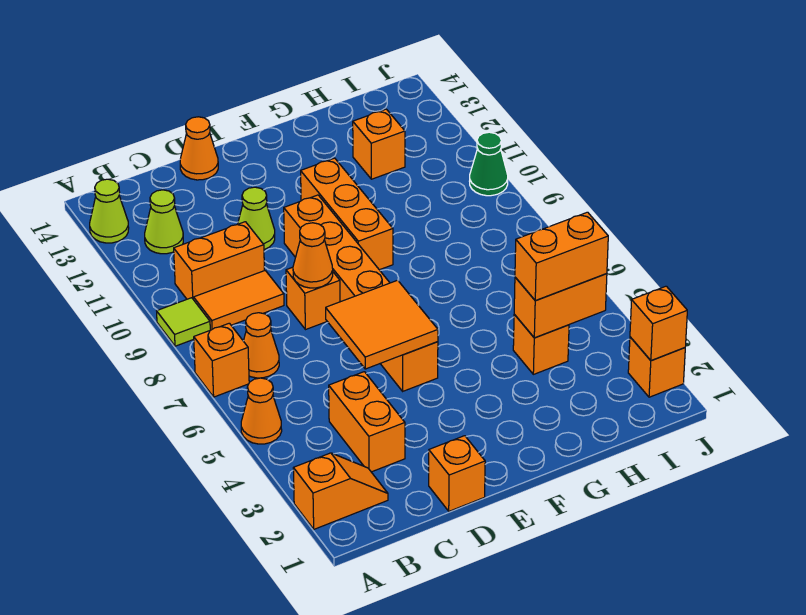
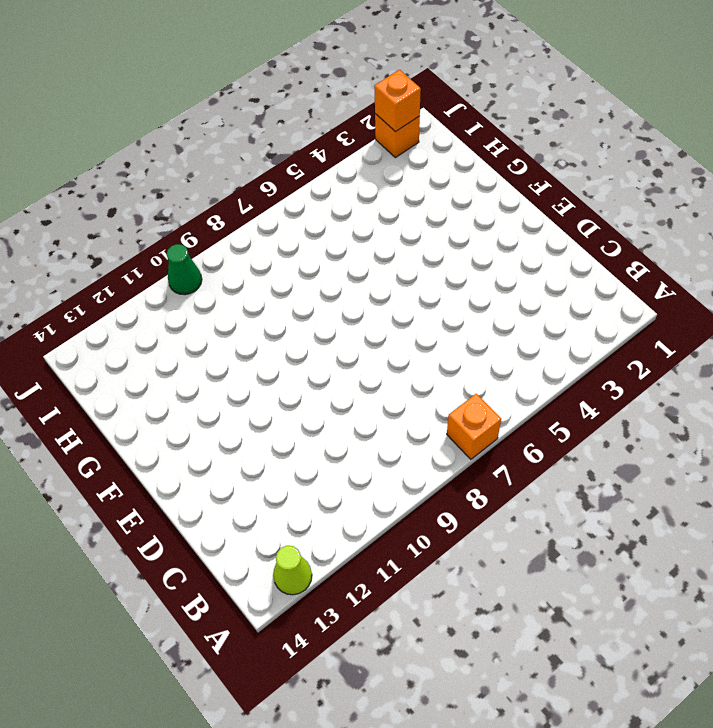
none -> orange 1x2 slope [293,453,388,529]
none -> orange 1x1 cone [241,378,282,444]
none -> lime 1x1 tile [157,298,210,346]

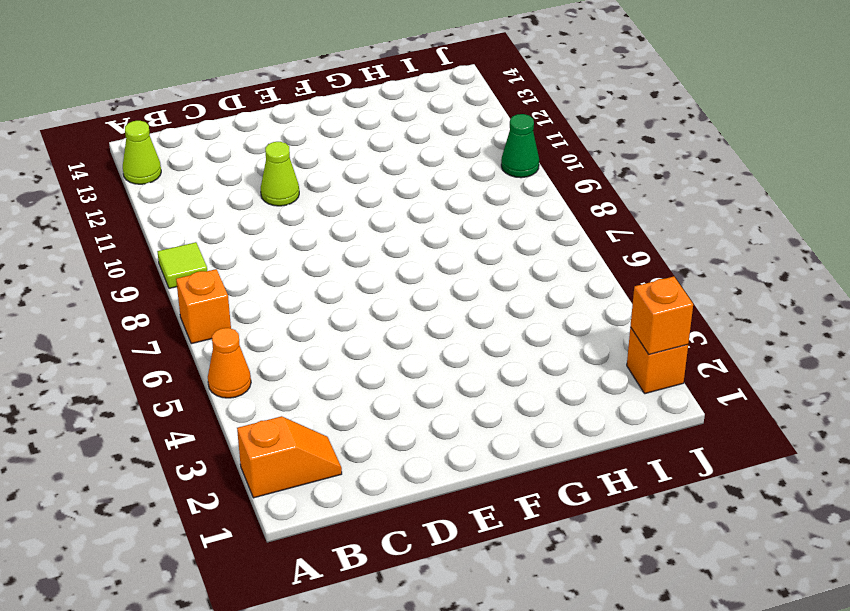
none -> orange 1x1 cone [244,313,279,378]
none -> orange 1x2 tile [194,271,284,330]
none -> orange 1x2 brick [174,222,265,300]

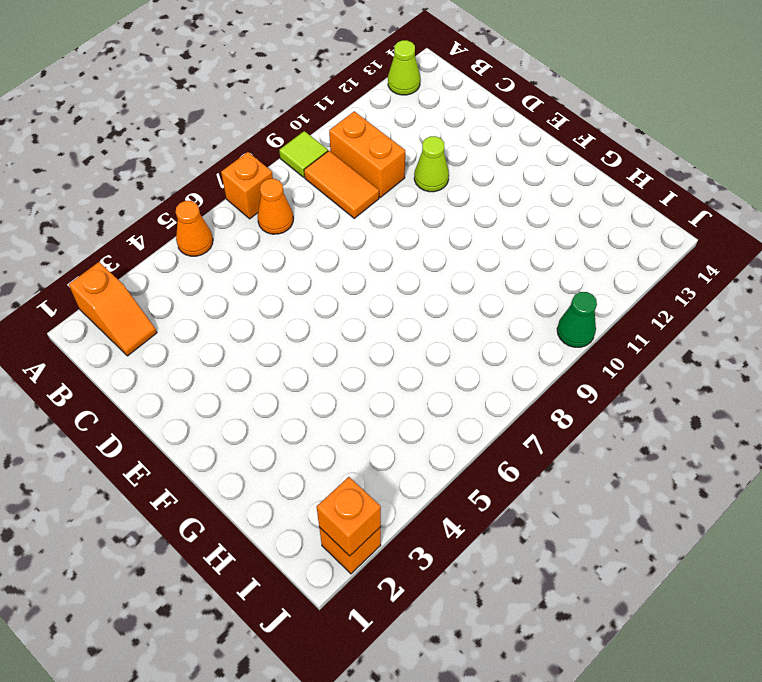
none -> lime 1x1 cone [145,190,183,254]
none -> orange 1x2 brick [329,372,405,472]
none -> orange 1x1 brick [429,436,485,511]

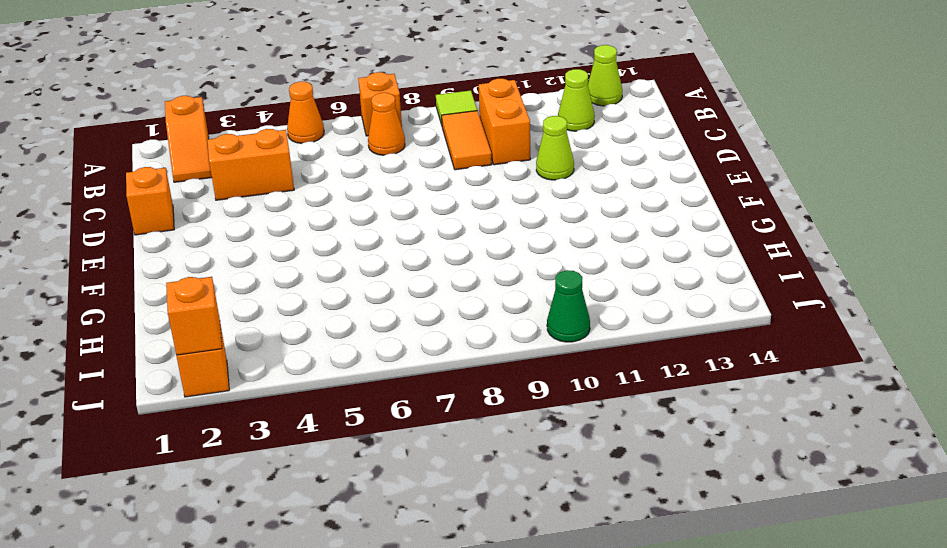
none -> orange 1x1 brick [286,267,340,330]
none -> orange 1x1 cone [180,117,218,180]
none -> orange 1x6 brick [284,195,438,391]

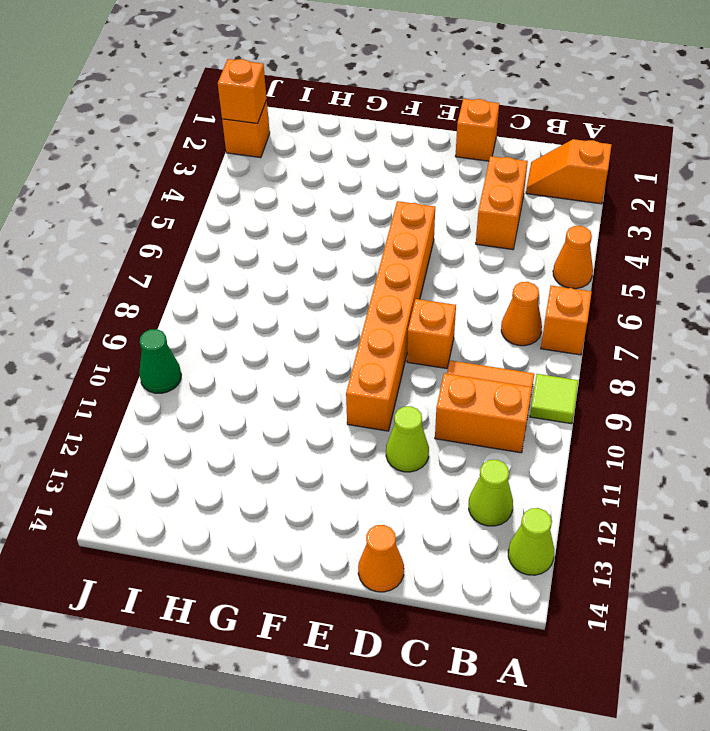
none -> orange 1x3 brick [301,158,393,270]
none -> orange 1x1 brick [513,315,569,374]
none -> orange 1x1 brick [353,109,405,179]

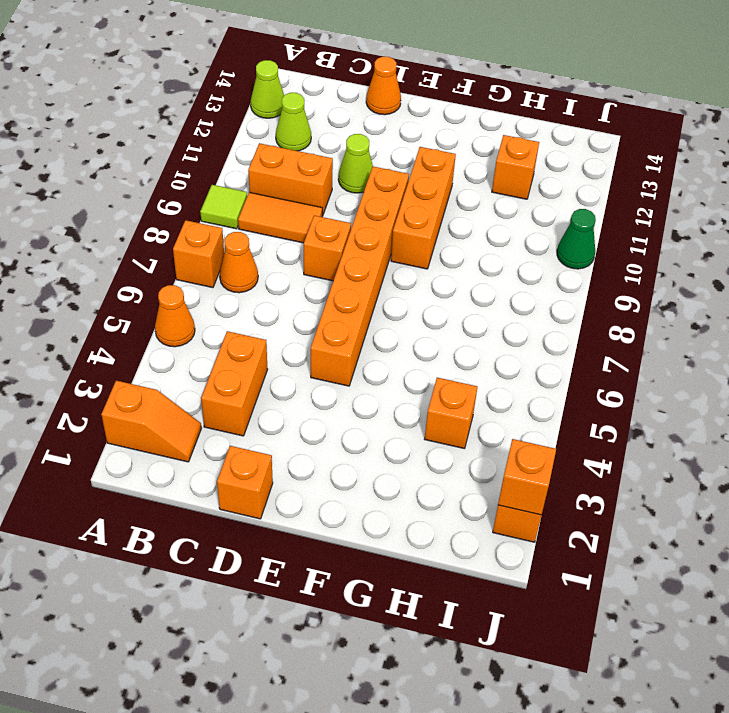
none -> orange 2x2 tile [326,280,438,369]
none -> orange 1x1 cone [293,223,333,288]
none -> orange 1x2 brick [514,274,607,338]

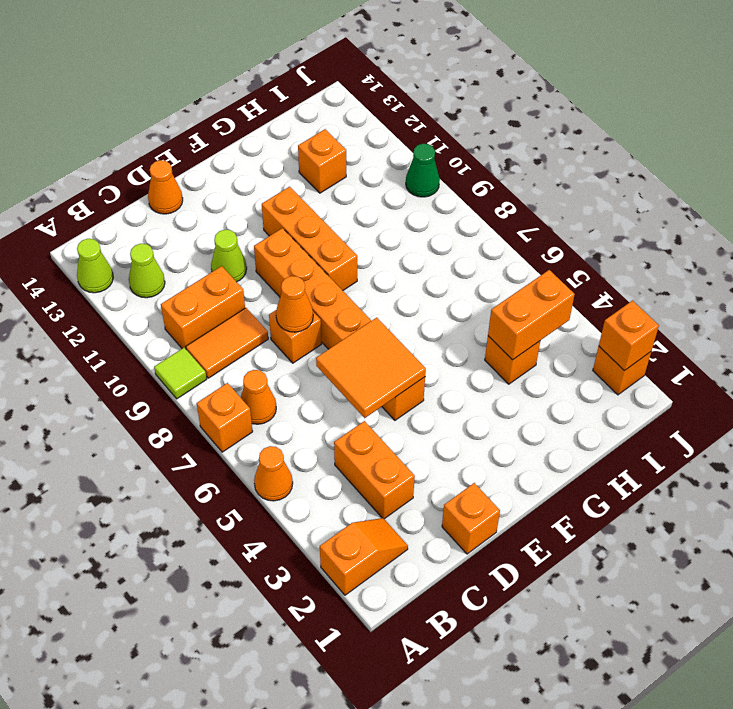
none -> orange 1x2 brick [515,212,608,300]

